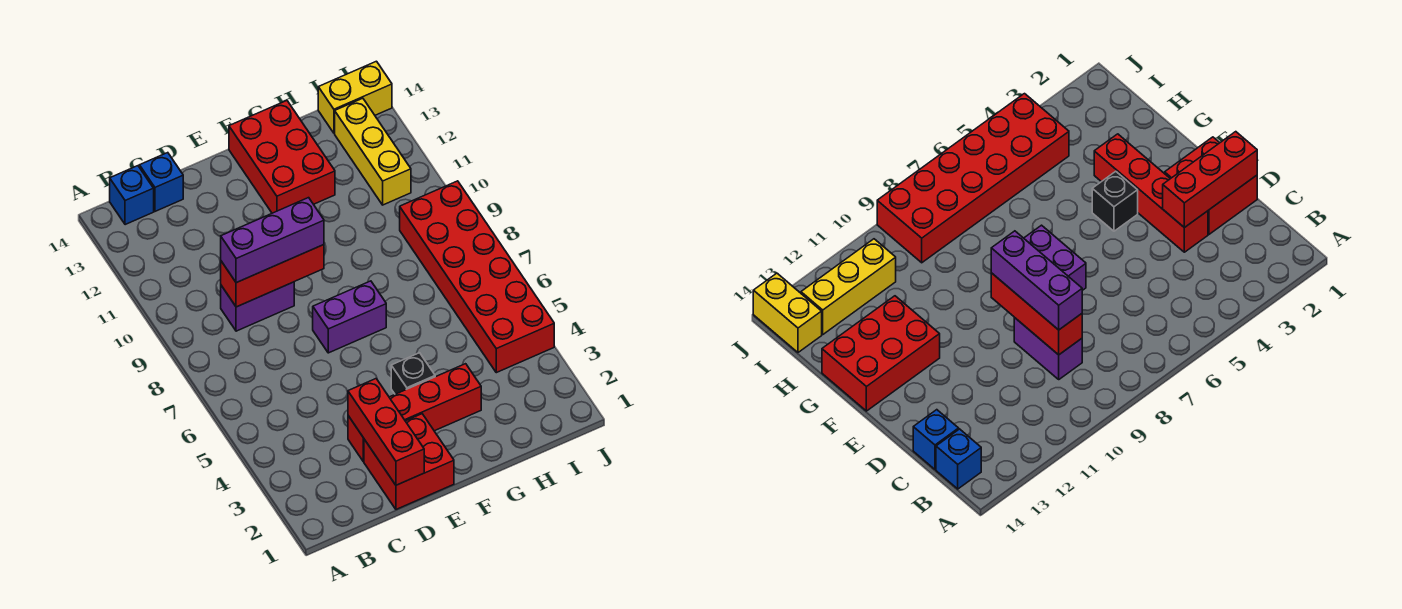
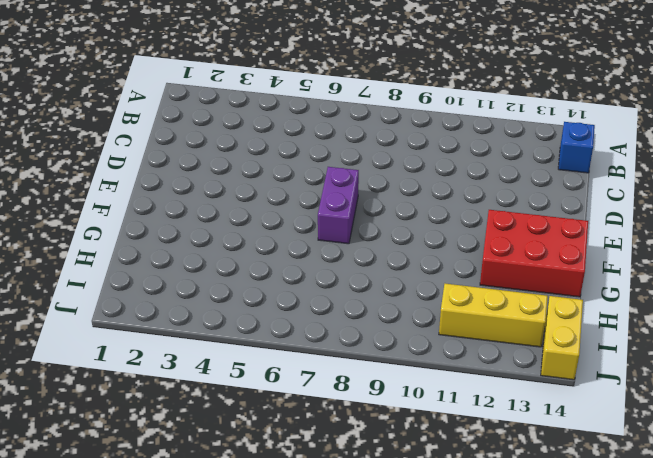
none -> purple 1x2 brick [221,282,294,331]
none -> blue 1x1 brick [139,153,183,211]
none -> red 2x2 brick [364,414,454,509]

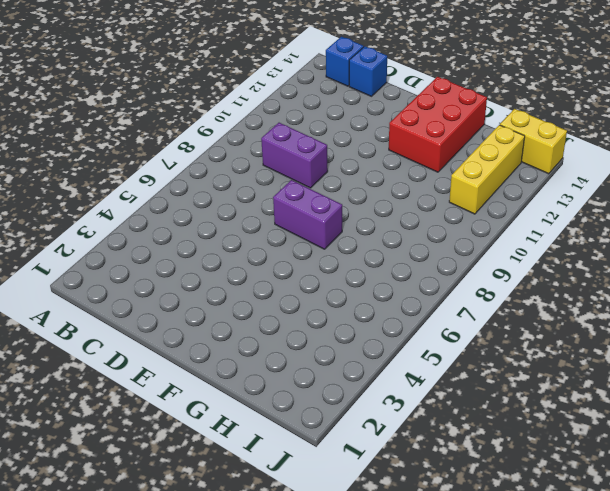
none -> red 2x2 brick [364,414,454,509]
none -> red 1x4 brick [348,364,481,462]
none -> black 1x1 brick [391,353,435,394]

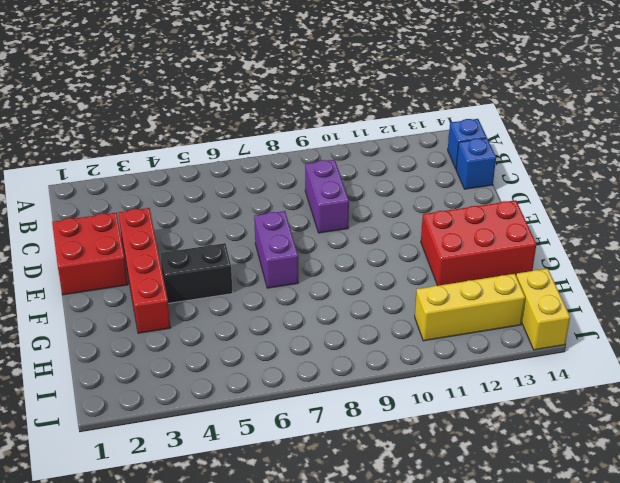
black 1x2 brick [160,243,233,303] -> black 1x1 brick [391,353,435,394]
none -> red 2x6 brick [400,181,554,373]
none -> red 1x3 brick [221,245,324,307]
none -> red 1x3 brick [348,379,424,485]

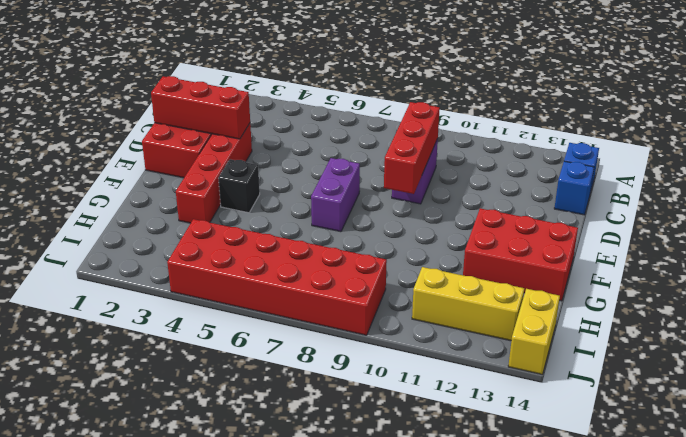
none -> purple 1x3 brick [221,198,324,283]

